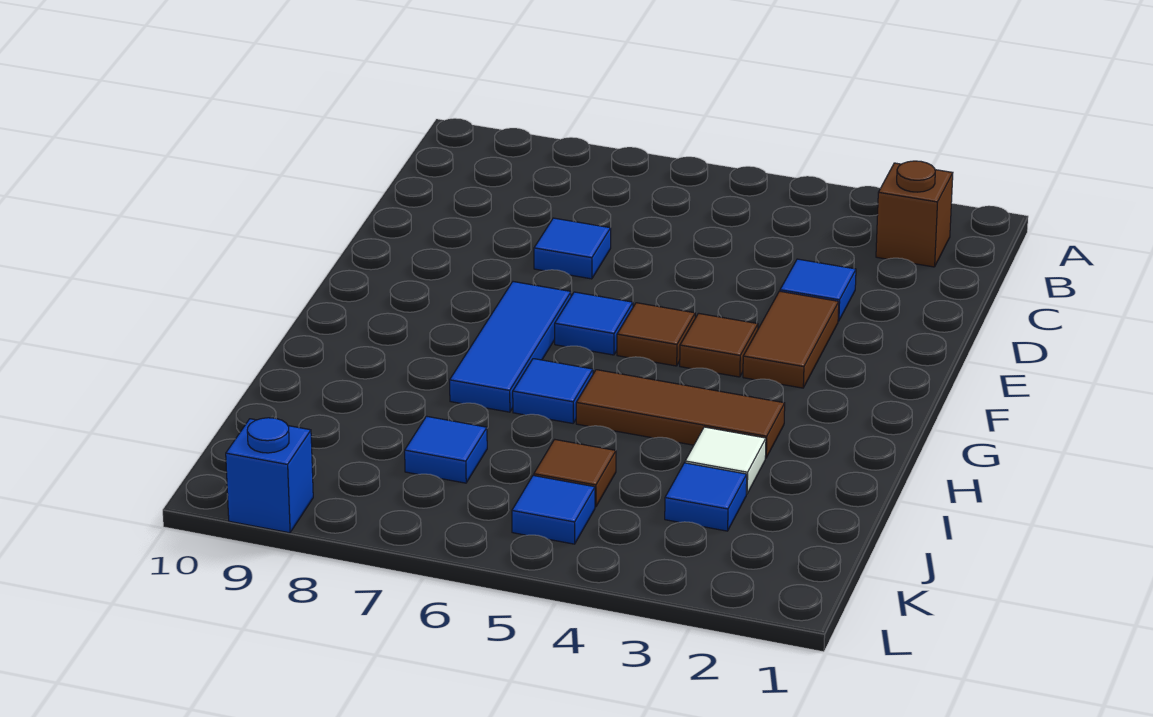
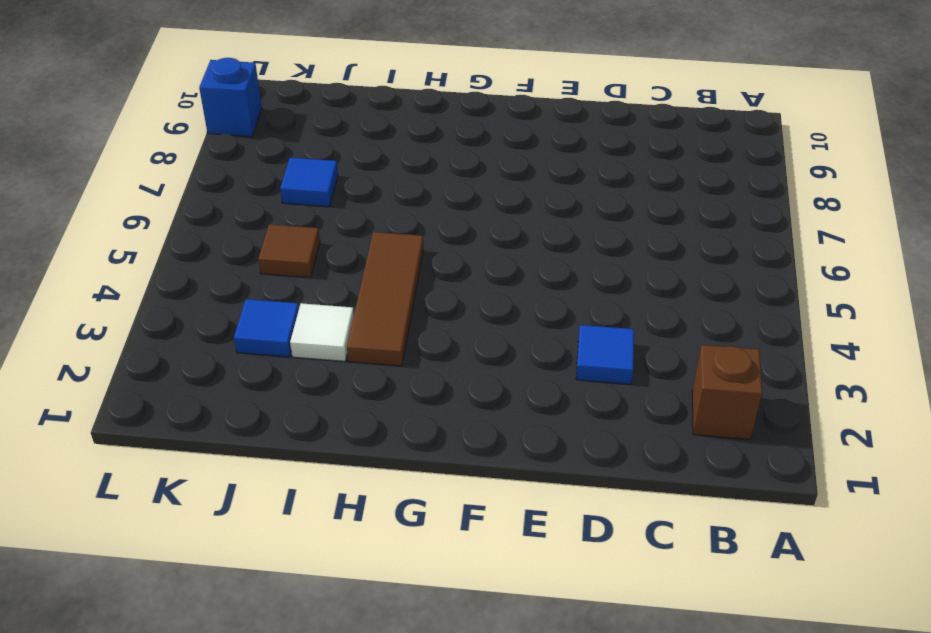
none -> blue 1x1 tile [534,218,611,279]
none -> brown 1x2 tile [743,291,839,388]
none -> brown 1x1 tile [680,313,758,377]

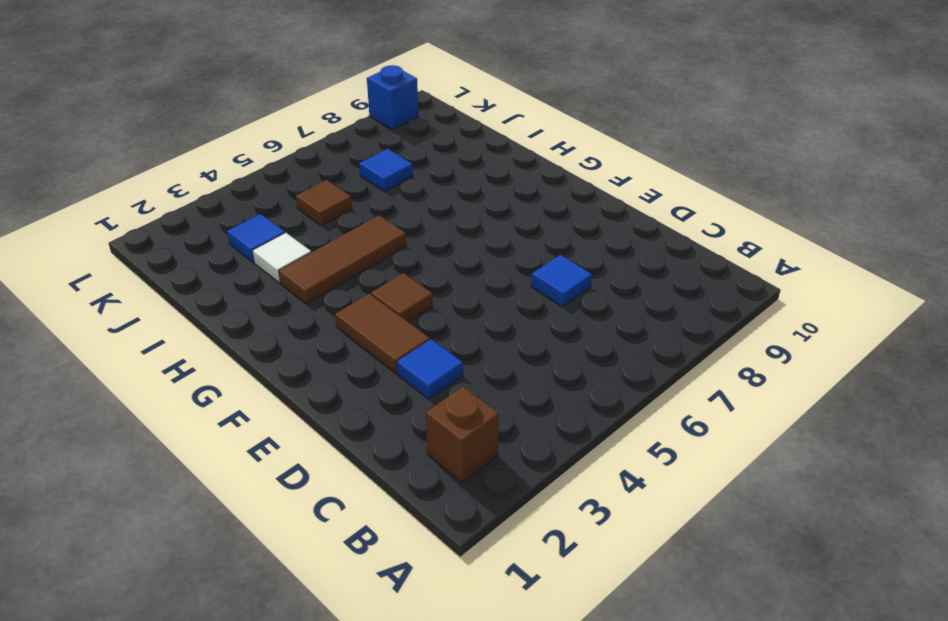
none -> brown 1x1 tile [617,303,695,366]
none -> blue 1x1 tile [555,292,633,355]
none -> blue 1x3 tile [450,282,571,412]

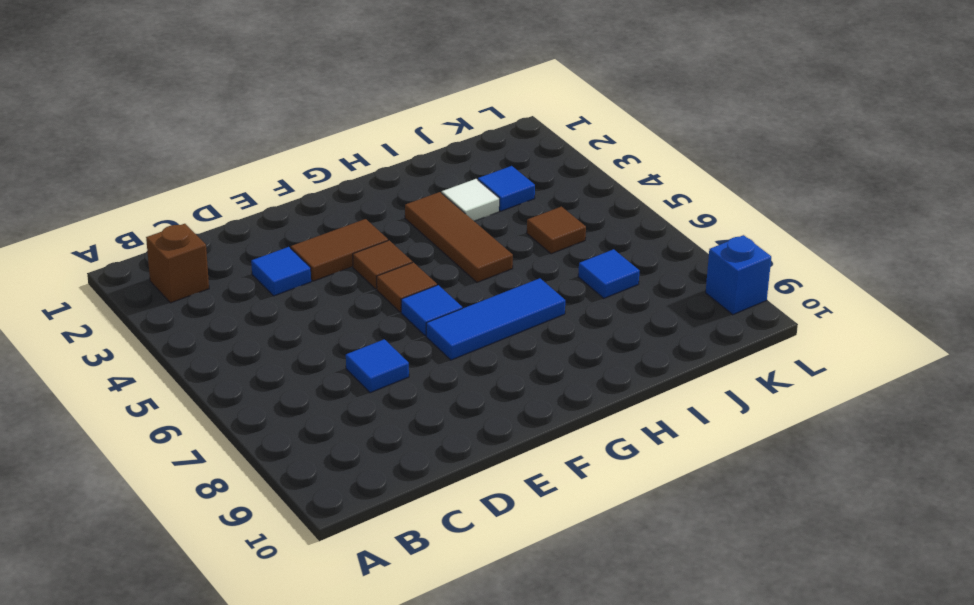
none -> blue 1x1 tile [513,359,593,423]
none -> blue 1x1 tile [512,476,595,544]

